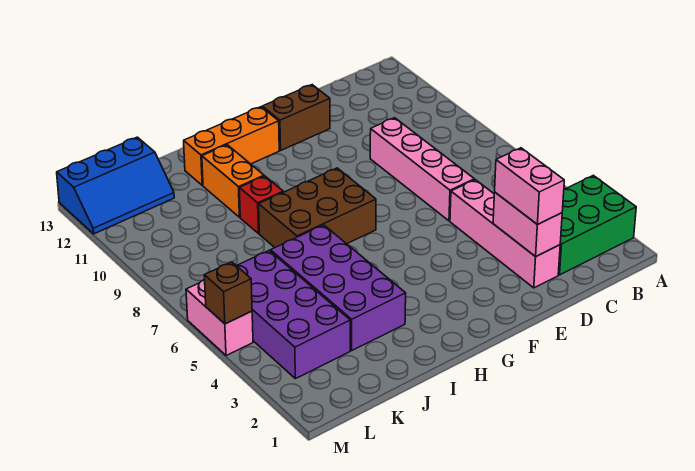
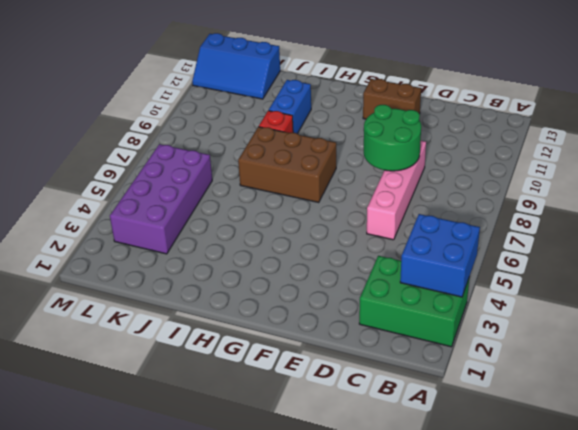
blue 2x2 brick [400,214,480,297] -> none
green 2x2 round brick [364,105,421,171] -> none
blue 1x2 brick [269,80,311,134] -> orange 1x2 brick [202,145,264,217]
none -> pink 1x4 brick [450,180,560,288]
none -> orange 1x3 brick [184,107,279,185]
none -> purple 2x4 brick [271,225,406,350]

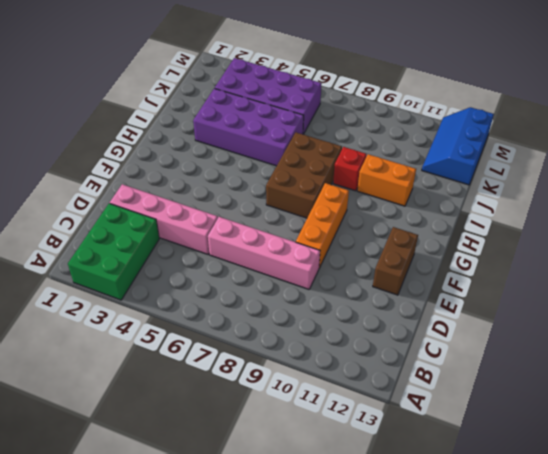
orange 1x3 brick [296,183,349,268] -> orange 1x3 brick moved to [184,107,279,185]
none -> pink 1x2 brick [186,280,253,356]
none -> pink 1x2 brick [493,192,562,257]
none -> brown 1x1 brick [204,262,252,324]

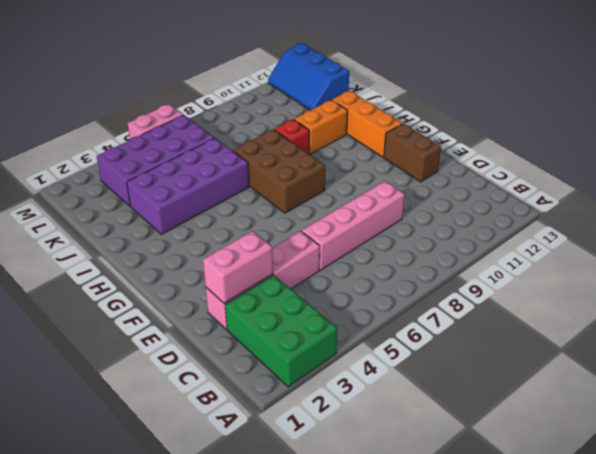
none -> brown 1x1 brick [204,262,252,324]
none -> pink 1x2 brick [495,148,564,225]

